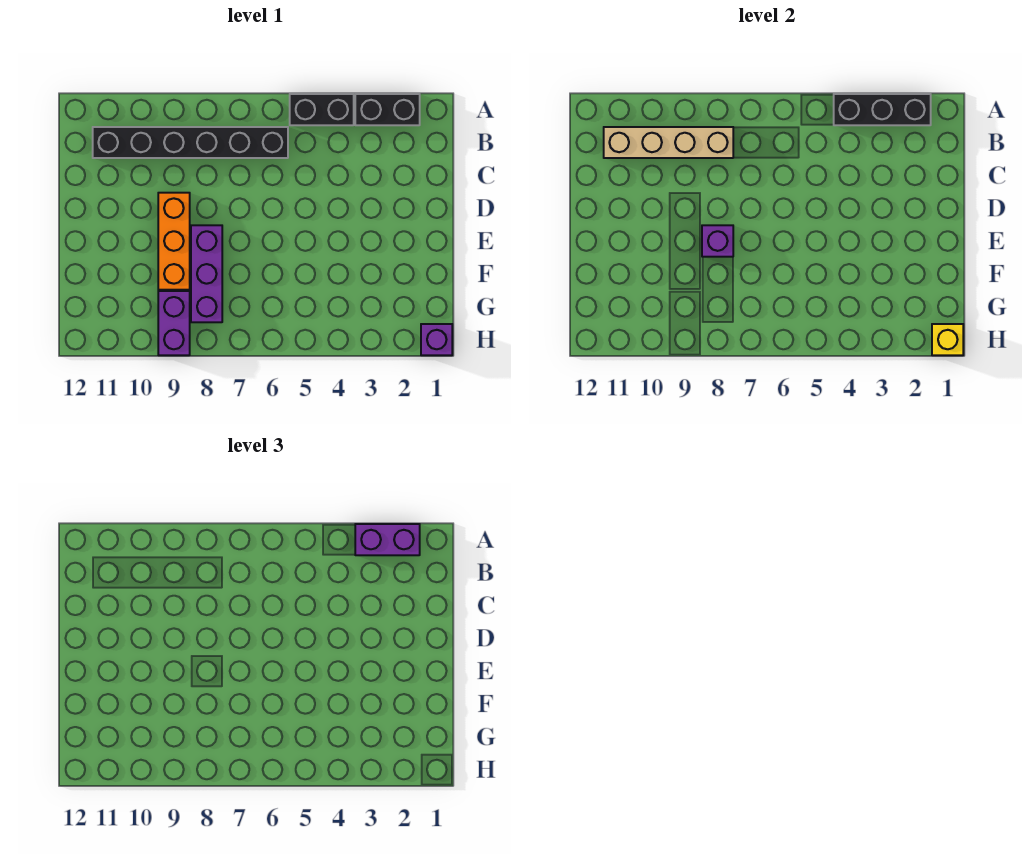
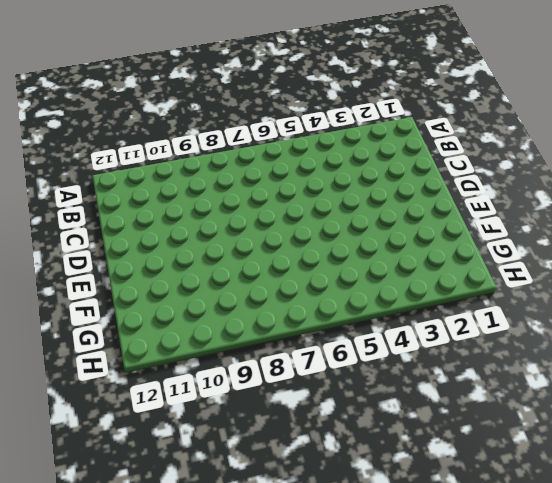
none -> black 1x2 brick [355,94,420,125]
none -> black 1x2 brick [290,94,354,125]
none -> black 1x6 brick [93,127,288,158]

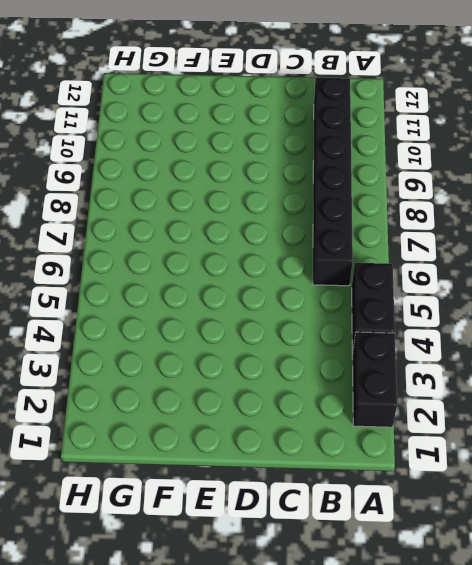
none -> orange 1x3 brick [158,193,190,290]
none -> purple 1x3 brick [191,225,222,322]
none -> purple 1x2 brick [158,291,190,355]

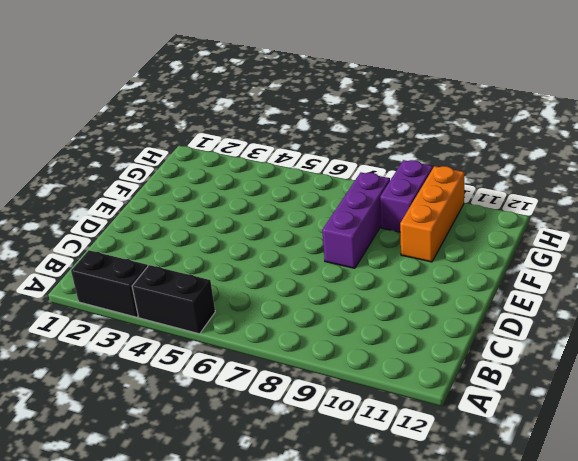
orange 1x3 brick [400,166,465,262] -> orange 1x3 brick moved to [158,193,190,290]
none -> black 1x6 brick [93,127,288,158]
none -> purple 1x1 brick [421,324,452,355]
none -> black 1x3 brick [834,94,931,125]

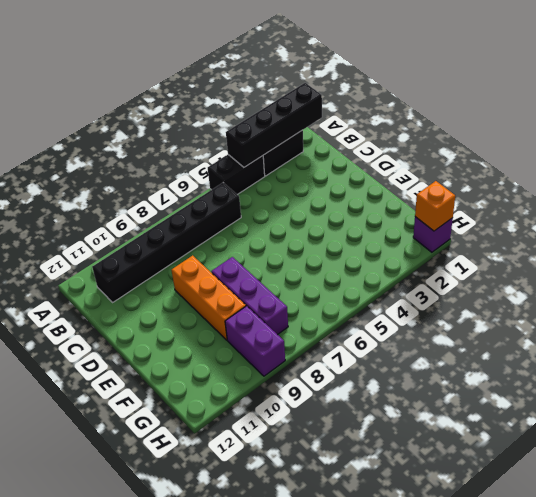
black 1x4 brick [226,83,322,167] -> black 1x3 brick [834,94,931,125]
orange 1x1 brick [415,181,455,231] -> yellow 1x1 brick [932,324,963,355]
none -> tan 1x4 brick [604,127,733,158]
none -> purple 1x1 brick [702,225,733,257]
none -> purple 1x2 brick [355,524,420,555]

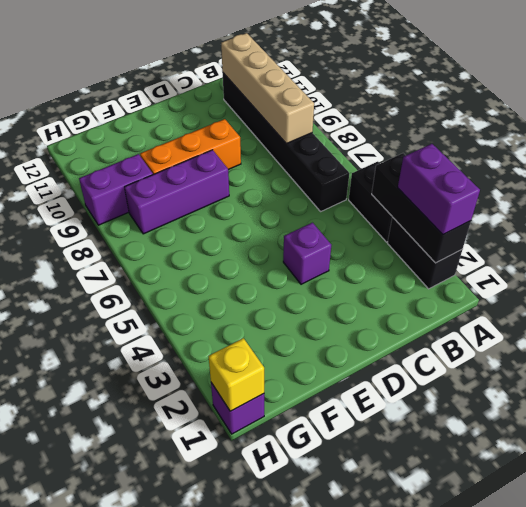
purple 1x1 brick [283,223,331,284] -> purple 1x1 brick moved to [702,225,733,257]

